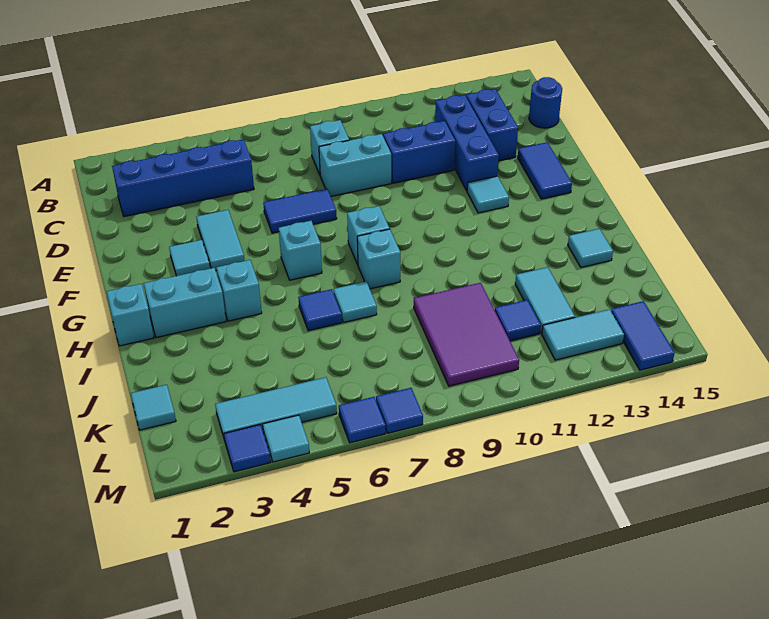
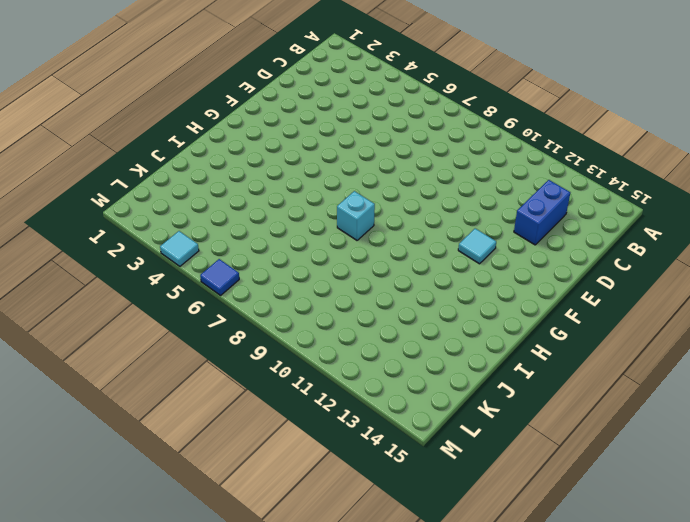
none -> blue 1x4 brick [112,139,254,217]
none -> cyan 1x1 brick [310,120,349,175]
none -> blue 1x3 brick [435,95,499,191]
none -> blue 1x1 round brick [529,77,562,128]

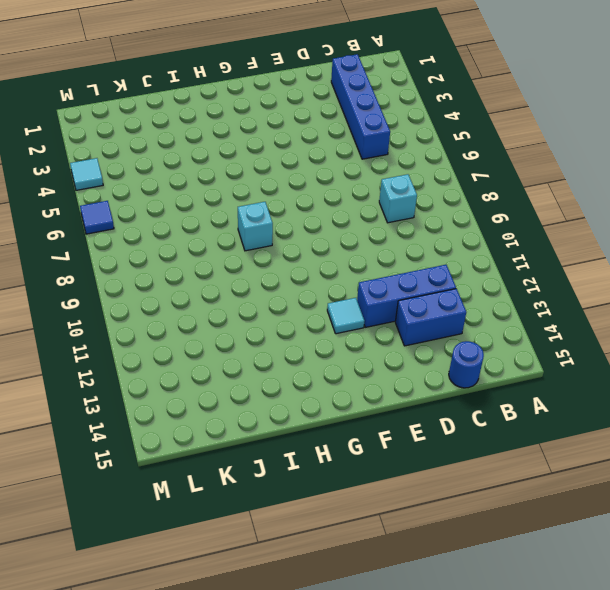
none -> cyan 1x2 brick [319,134,391,196]
none -> blue 1x2 brick [383,121,455,183]
none -> cyan 1x2 tile [196,210,244,271]
none -> blue 1x2 tile [263,189,337,233]

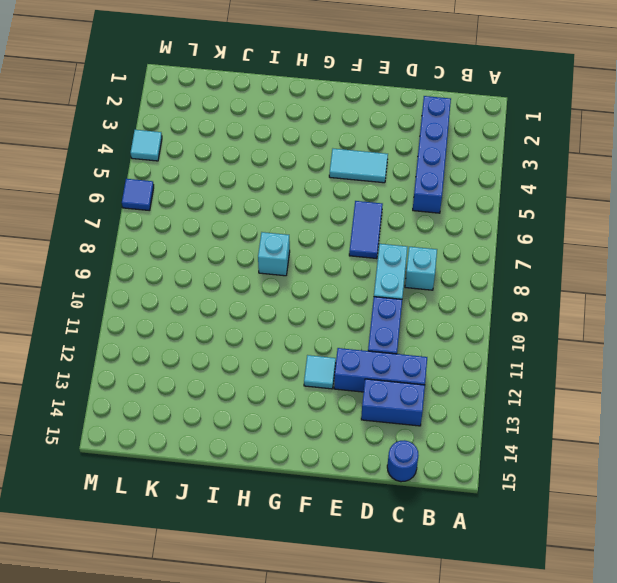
none -> blue 1x2 tile [518,142,572,199]
none -> cyan 1x1 tile [169,240,210,276]
none -> cyan 1x1 brick [279,221,322,280]
none -> cyan 1x1 brick [347,206,390,265]

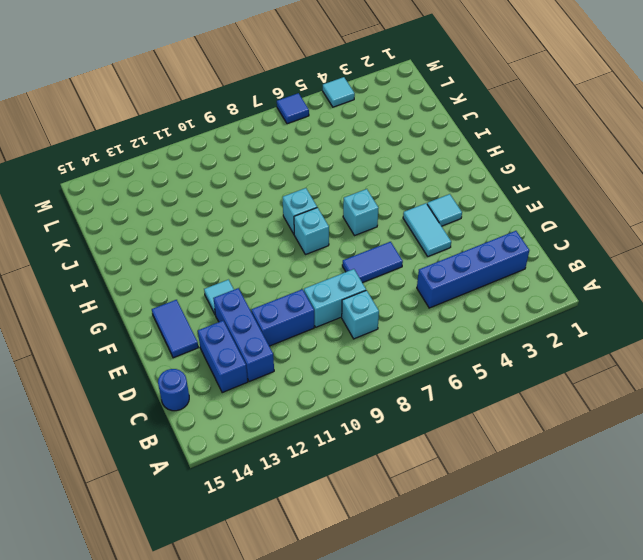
none -> cyan 1x1 brick [107,284,154,346]
none -> cyan 1x2 brick [144,268,226,338]
none -> cyan 1x1 brick [216,260,262,321]
none -> blue 1x1 tile [298,289,342,331]

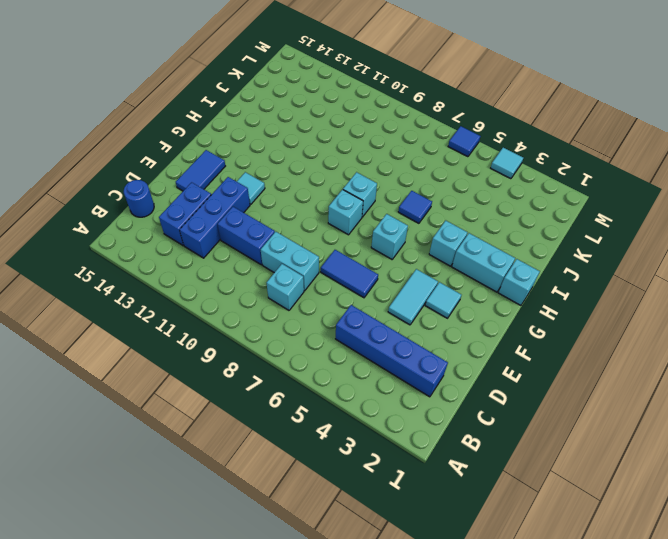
none -> cyan 1x1 tile [333,282,377,322]
none -> cyan 1x1 tile [568,229,613,267]
none -> purple 2x3 tile [414,283,519,386]
none -> cyan 1x2 tile [515,267,575,334]

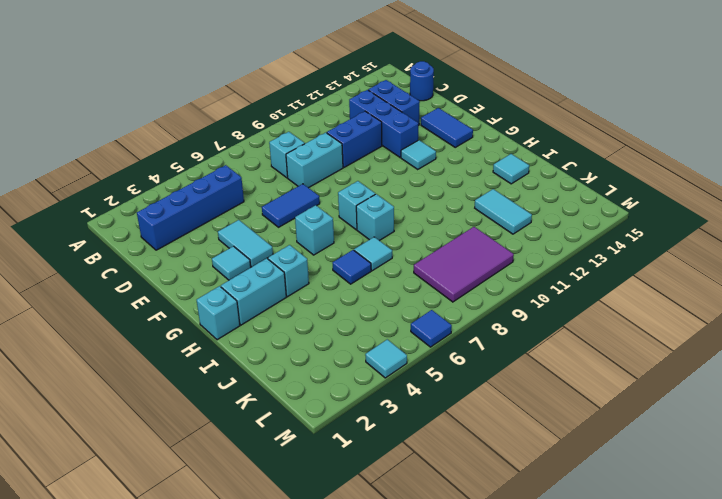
purple 2x3 tile [414,227,514,302] -> purple 2x3 tile turned to [414,283,519,386]
none -> cyan 1x1 tile [131,385,176,430]
none -> blue 1x1 tile [495,300,541,341]
none -> cyan 1x3 tile [215,377,337,437]
none -> cyan 1x2 tile [542,309,624,360]

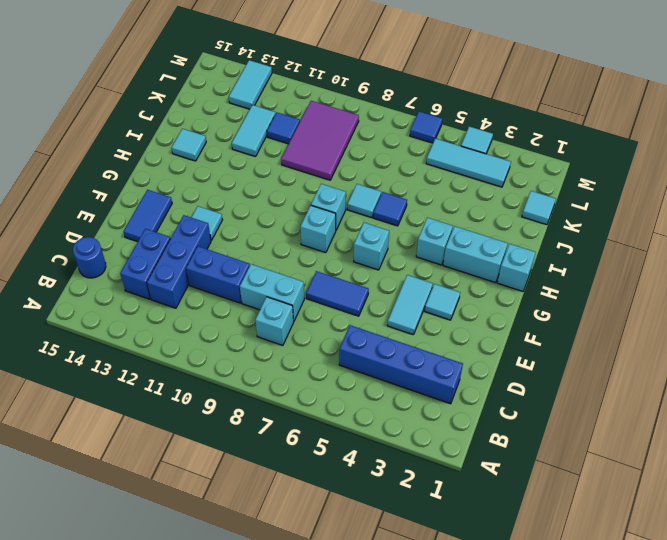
cyan 1x2 tile [229,60,272,109] -> cyan 1x2 tile turned to [542,309,624,360]
none -> blue 1x2 tile [611,301,675,370]
none -> blue 1x1 tile [224,425,271,472]
none -> blue 1x1 tile [376,388,423,433]

